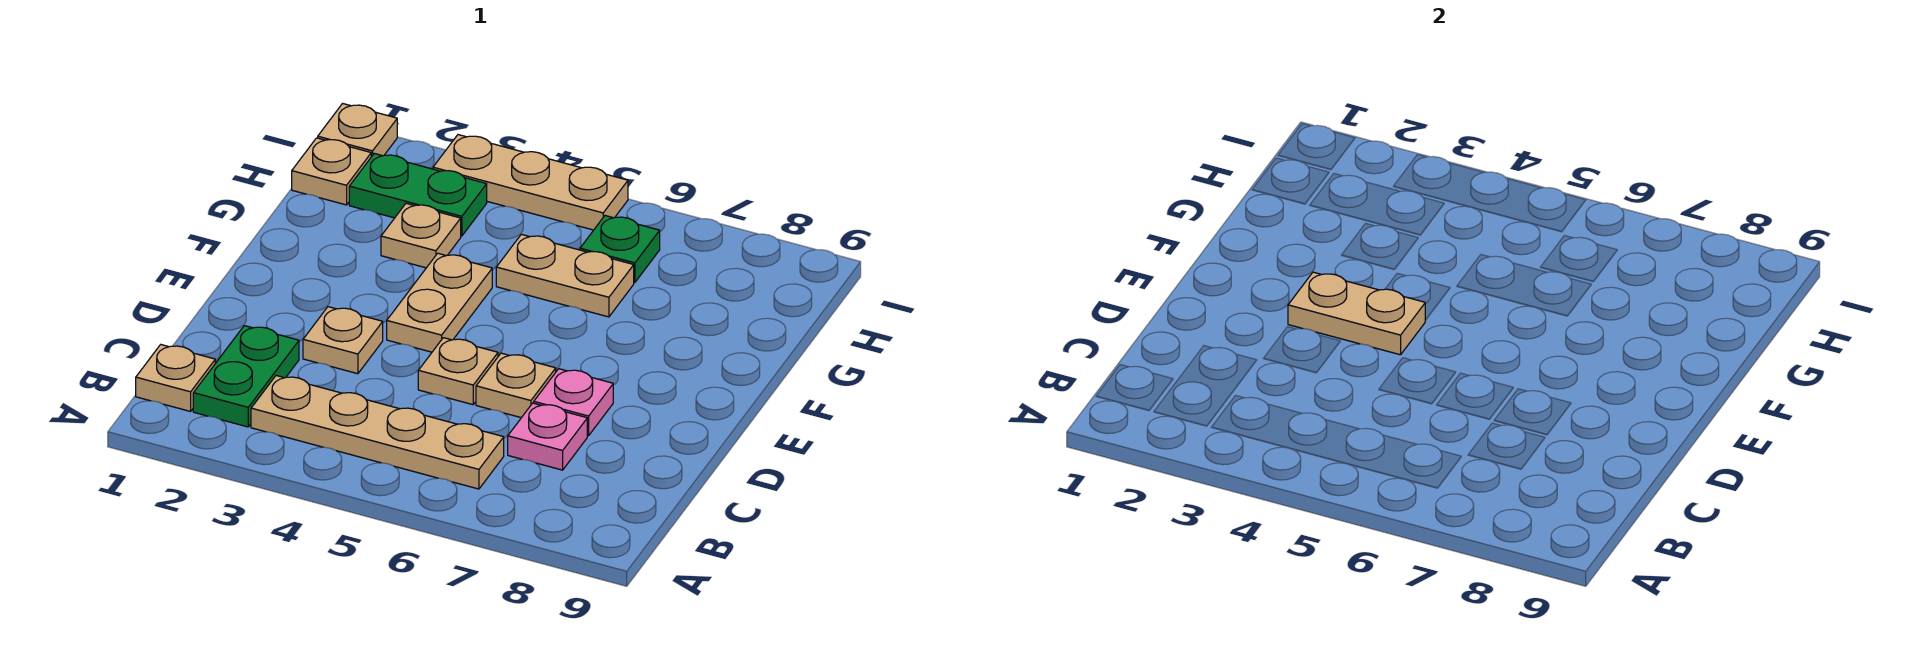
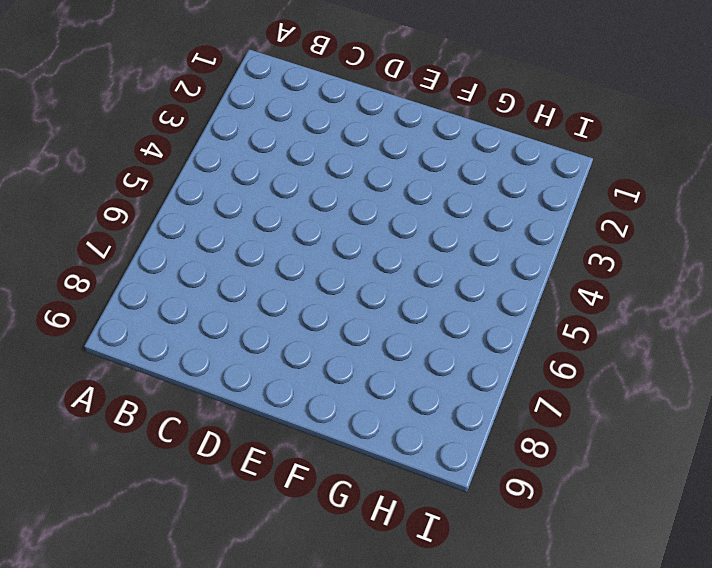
none -> tan 1x1 plate [136,345,215,411]
none -> green 1x2 plate [193,326,299,427]
none -> tan 1x4 plate [251,376,504,489]

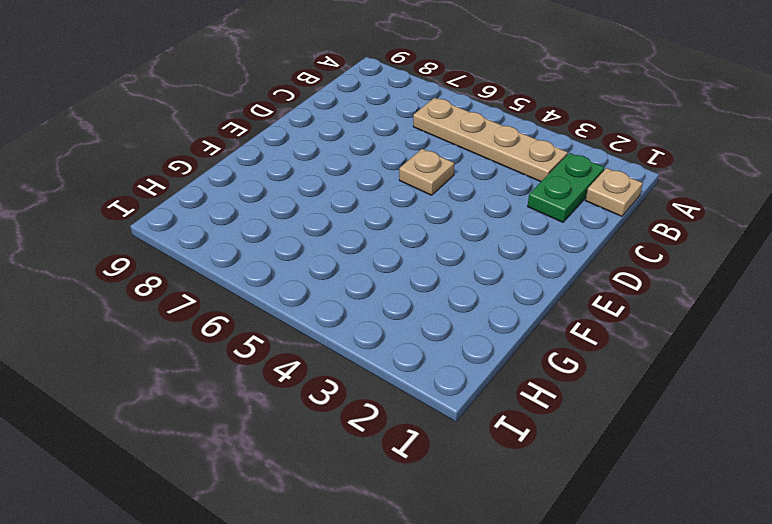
none -> pink 1x1 plate [508,403,587,470]
none -> tan 1x1 plate [303,307,383,374]
none -> tan 1x1 plate [476,353,556,418]

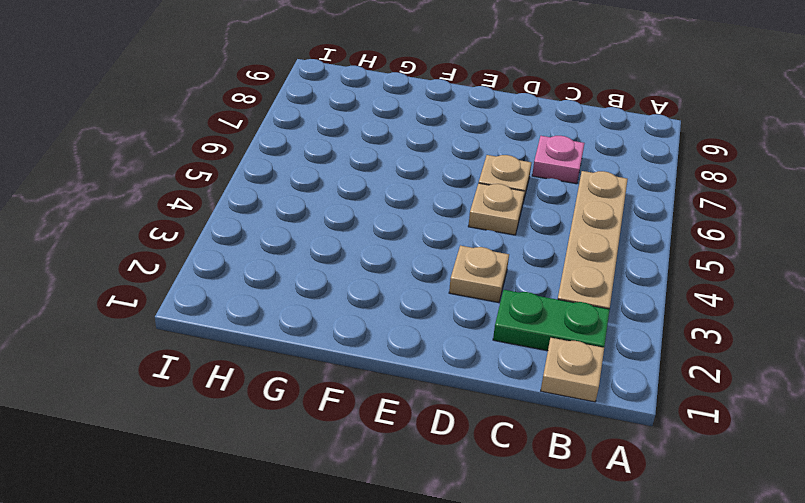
none -> pink 1x1 plate [534,369,613,436]
none -> tan 1x2 plate [387,253,492,352]
none -> tan 1x1 plate [381,203,461,268]

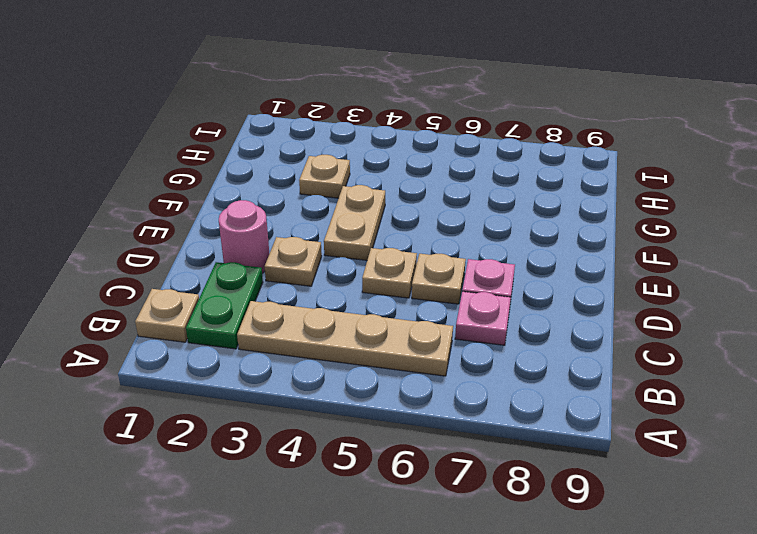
pink 1x1 round brick [219,200,269,273] -> none
none -> tan 1x2 plate [496,234,634,317]
none -> tan 1x1 plate [292,138,371,205]
none -> green 1x2 plate [349,153,487,236]

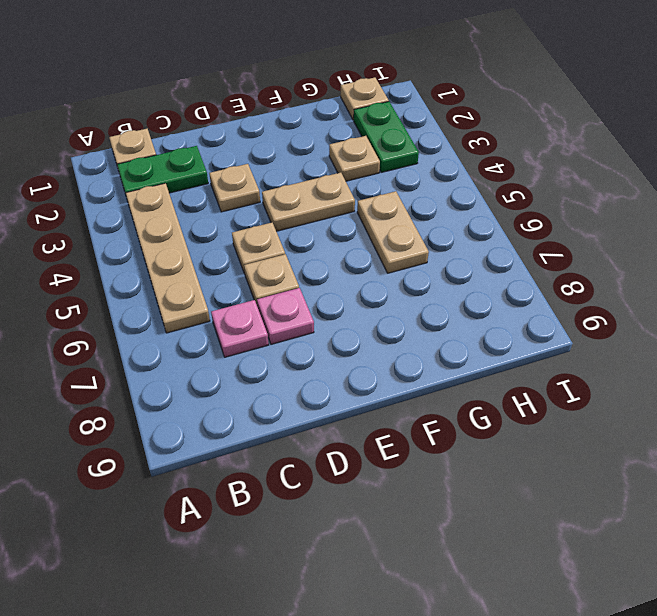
none -> green 1x1 plate [580,216,660,283]
none -> tan 1x1 plate [318,104,397,157]
none -> tan 1x3 plate [433,135,628,230]

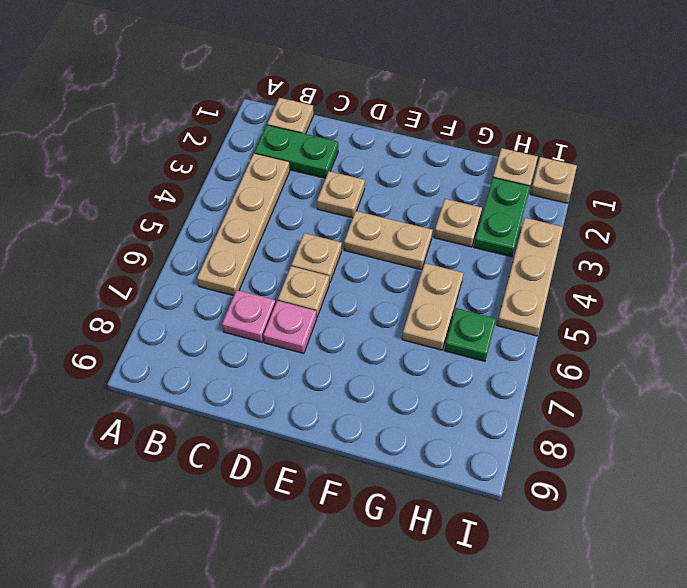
none -> tan 1x2 plate [1288,272,1425,355]

